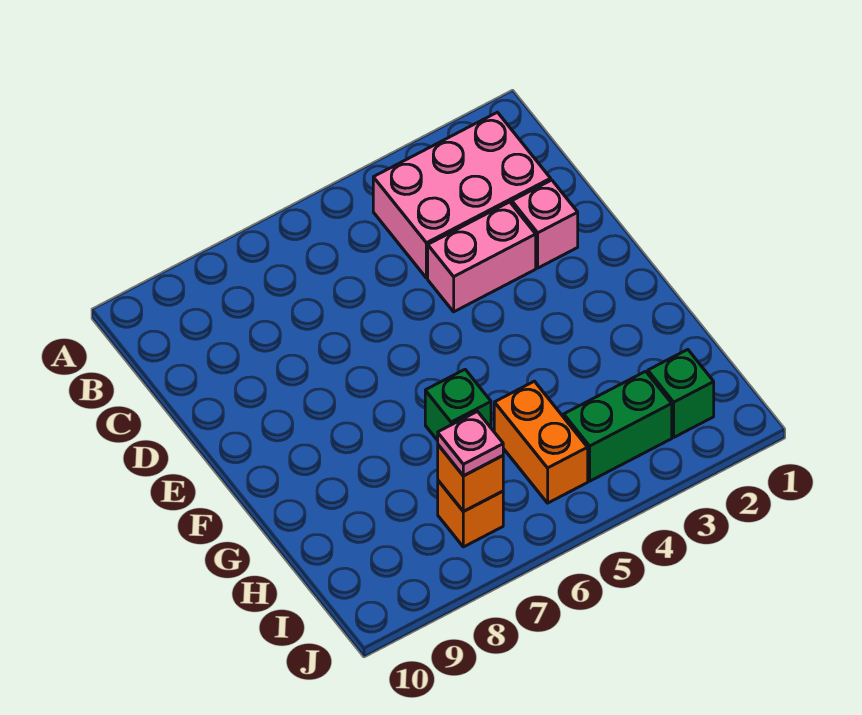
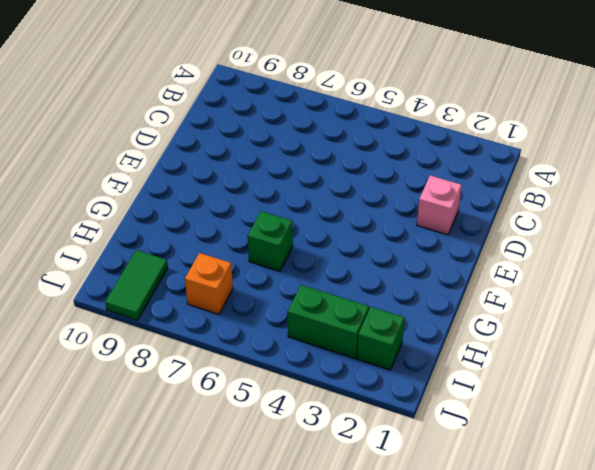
green 1x2 tile [105,250,168,320] -> none
none -> pink 2x3 brick [373,112,551,278]
none -> pink 1x2 brick [428,202,536,312]

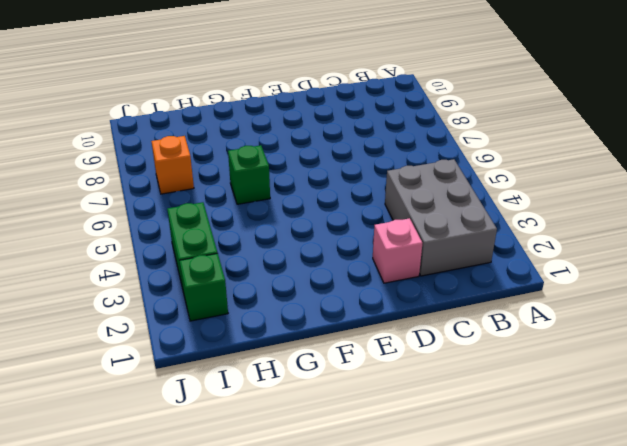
grey 2x3 brick [385,159,497,276] -> pink 2x3 brick [373,112,551,278]
none -> pink 1x2 brick [428,202,536,312]
none -> orange 1x2 brick [494,381,588,503]

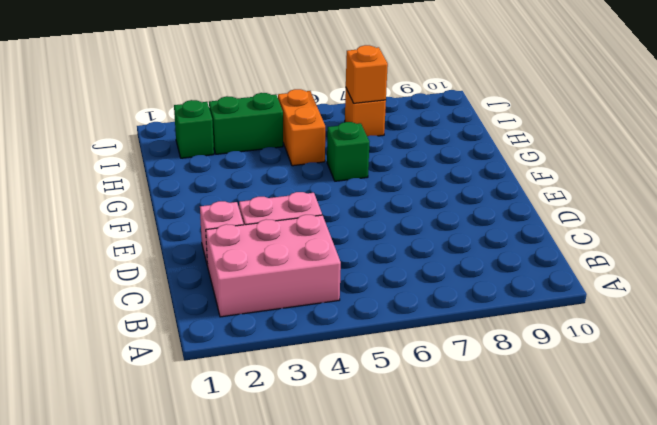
none -> pink 1x1 plate [438,411,503,476]

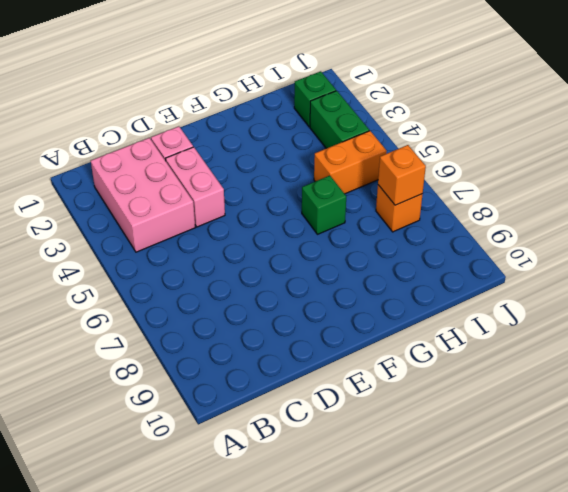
none -> pink 1x1 plate [438,411,503,476]

